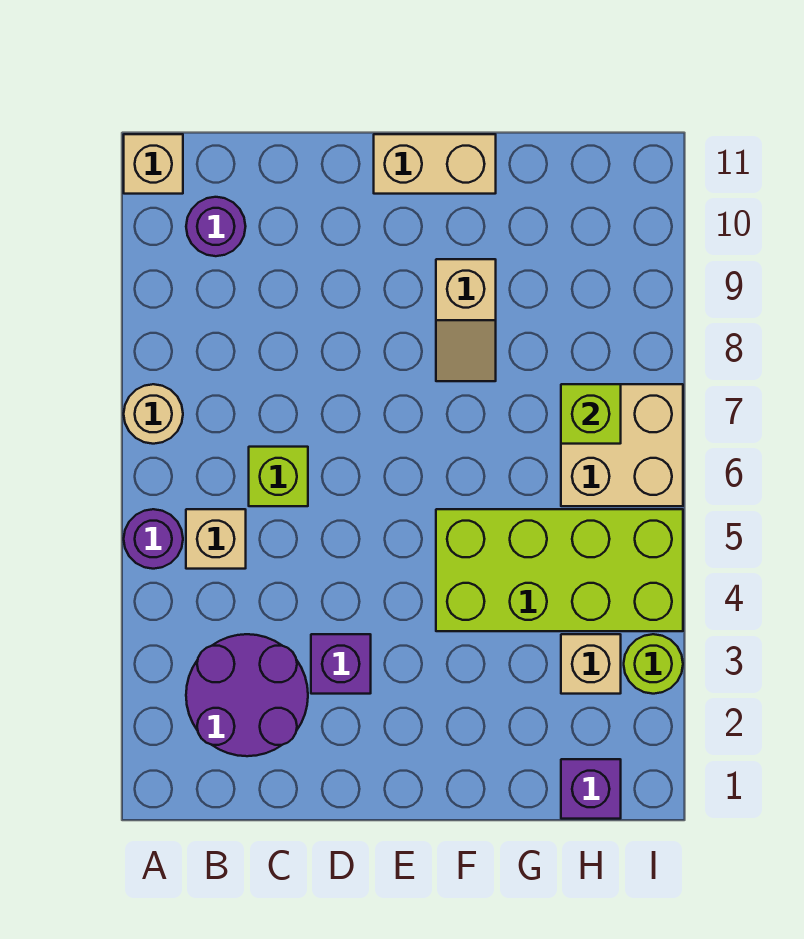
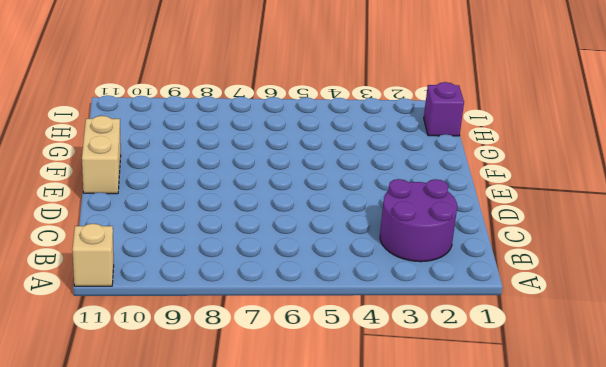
none -> purple 1x1 round brick [124,509,183,569]
none -> tan 1x1 round brick [124,384,183,444]
none -> tan 1x1 brick [186,509,246,569]

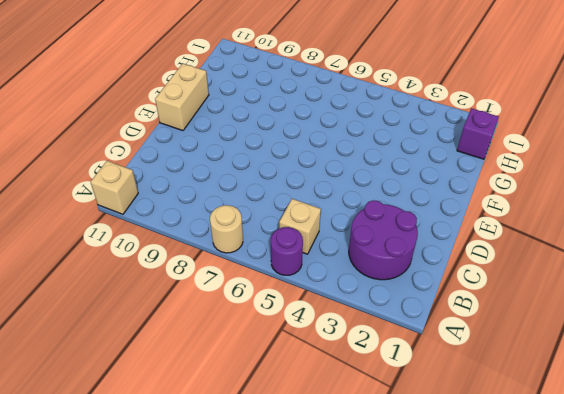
none -> purple 1x1 round brick [186,197,246,256]
none -> lime 1x1 brick [249,447,308,506]
none -> purple 1x1 brick [311,634,371,694]

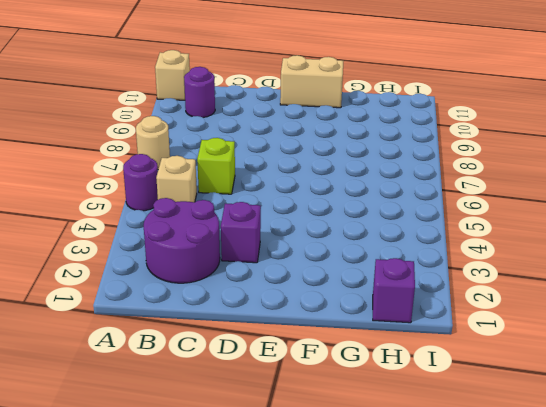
none -> lime 2x4 brick [436,509,683,631]
none -> tan 1x2 slope [436,259,496,381]
none -> tan 1x1 brick [561,634,621,694]

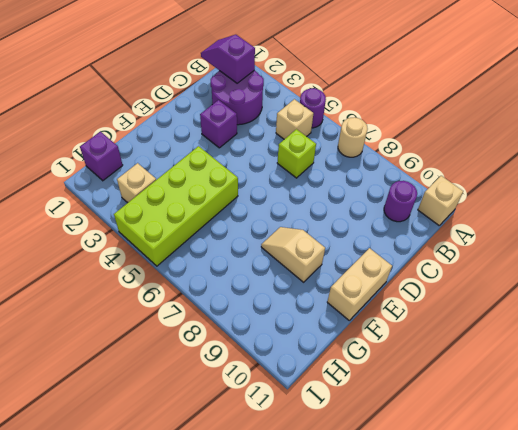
purple 1x2 slope [201,35,255,83] -> none
none -> tan 2x2 brick [561,384,683,506]
none -> lime 1x1 round brick [624,634,683,694]
none -> lime 1x1 brick [561,384,621,444]

